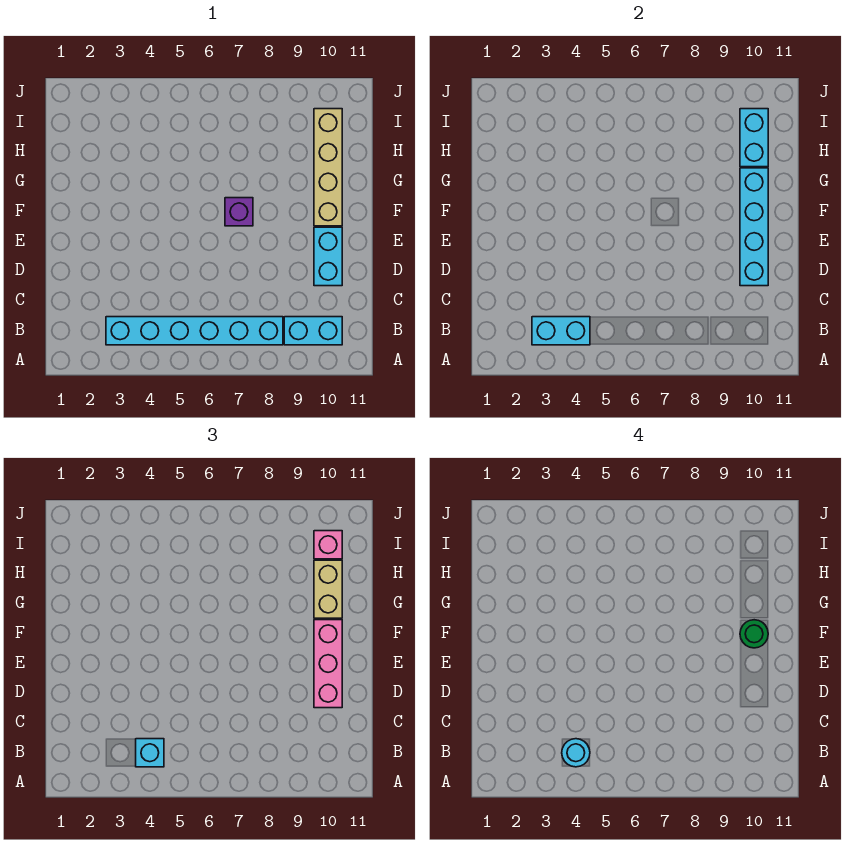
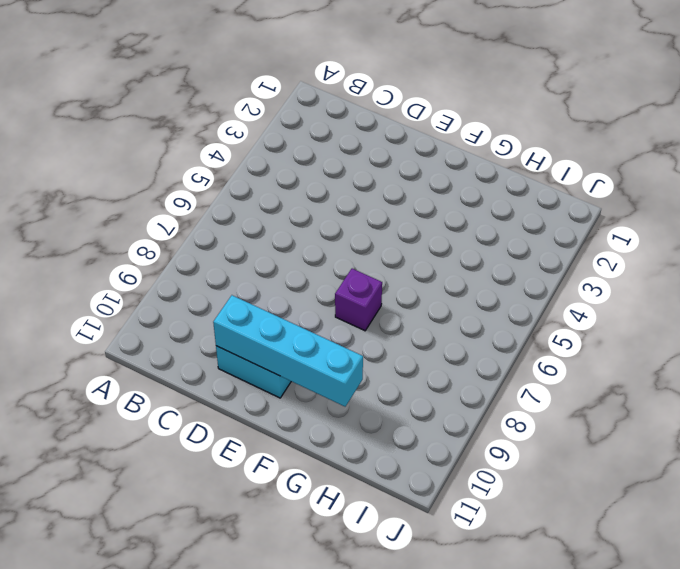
none -> cyan 1x6 brick [106,317,283,345]
none -> cyan 1x2 brick [284,317,342,345]
none -> tan 1x4 brick [314,109,342,226]

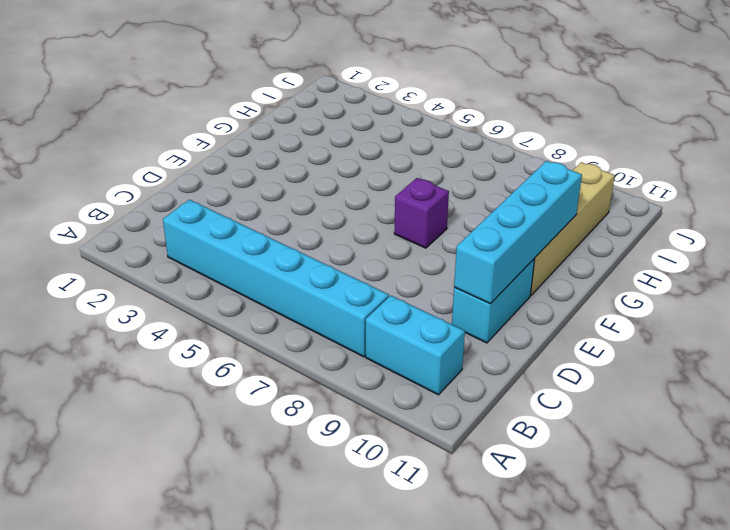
none -> cyan 1x2 brick [532,317,590,345]
none -> cyan 1x2 brick [740,109,768,167]
none -> cyan 1x1 brick [136,739,164,767]

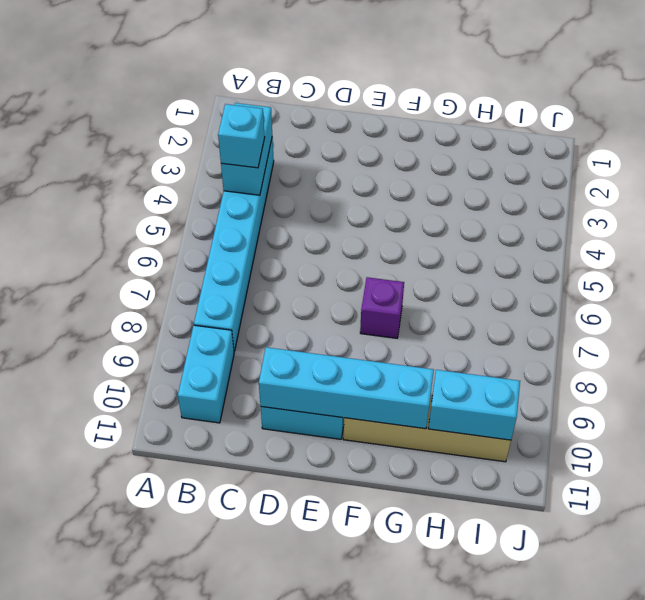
none -> pink 1x3 brick [314,620,342,708]
none -> tan 1x2 brick [314,560,342,618]
none -> pink 1x1 brick [314,531,342,559]

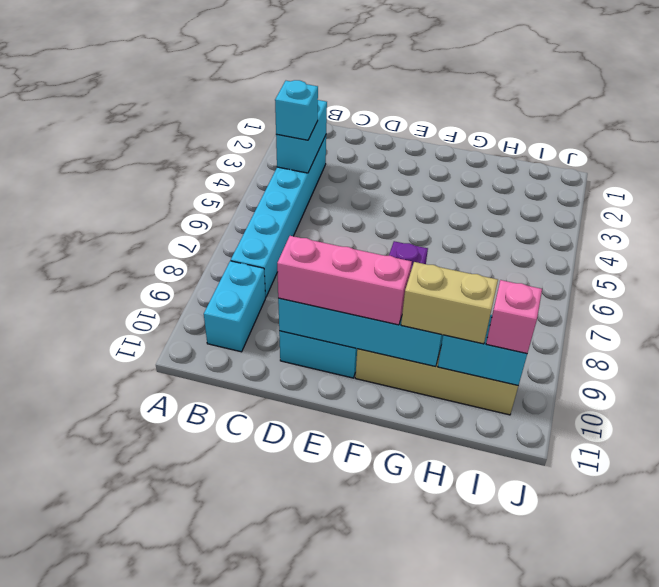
none -> cyan 1x1 round brick [562,739,590,767]
none -> green 1x1 round brick [740,620,768,648]

